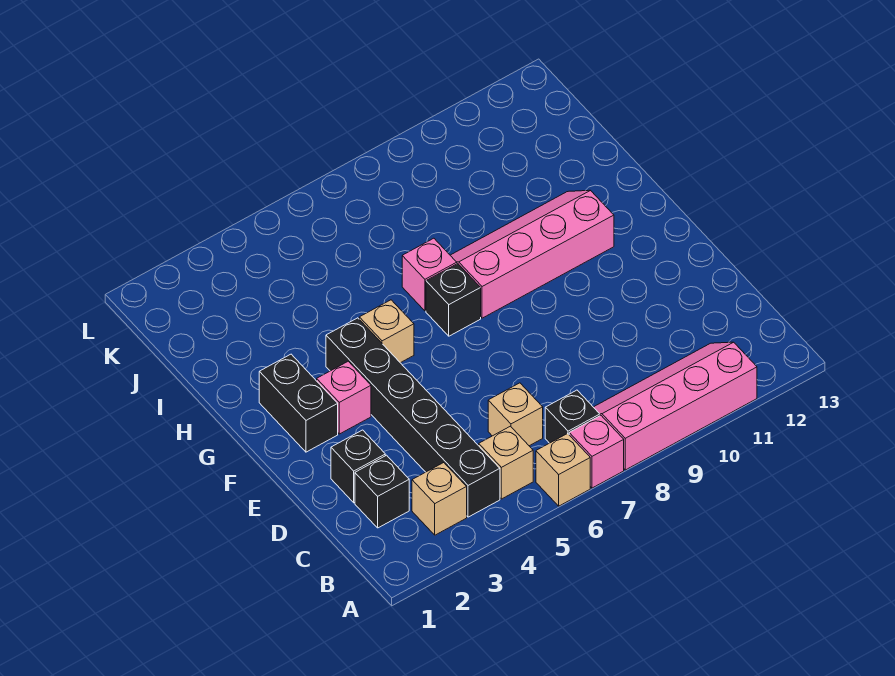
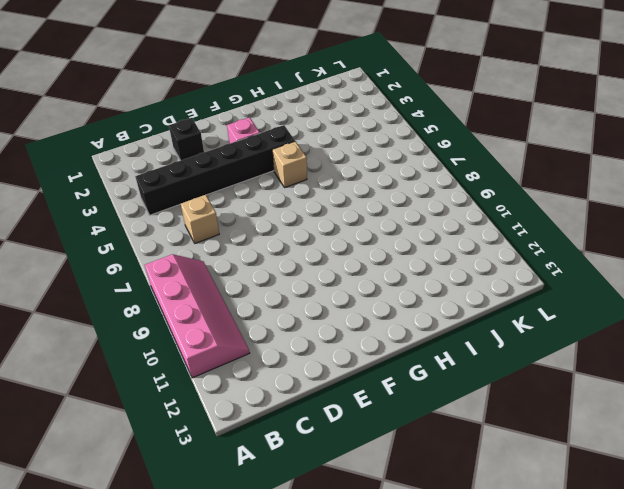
none -> tan 1x1 brick [536,434,590,506]
none -> pink 1x1 brick [569,416,624,488]
none -> tan 1x1 brick [412,463,467,535]

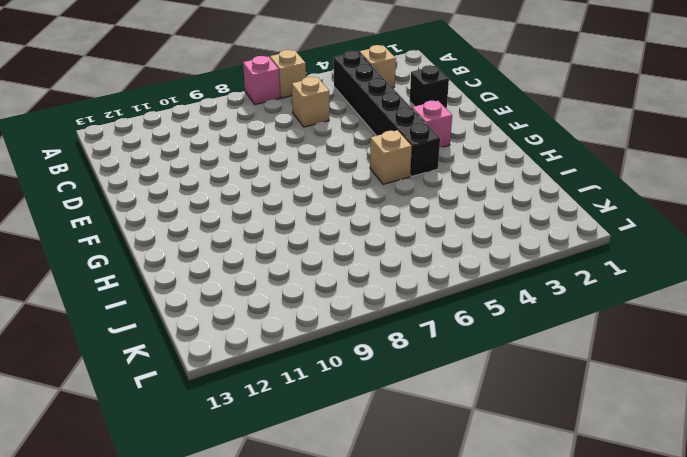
none -> pink 2x4 slope [594,342,757,470]
none -> tan 1x1 brick [479,426,533,499]
none -> black 1x1 brick [545,390,600,443]

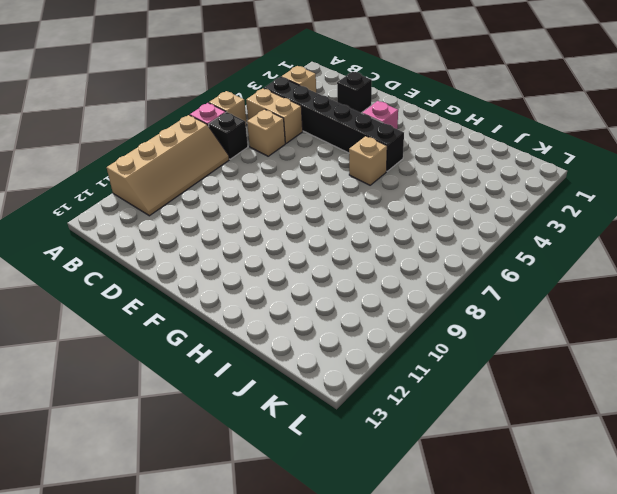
tan 2x4 slope [107,115,229,216] -> pink 2x4 slope [594,342,757,470]
tan 1x2 brick [246,88,303,143] -> tan 1x1 brick [479,426,533,499]
none -> black 1x1 brick [355,455,409,528]
none -> black 1x2 brick [259,354,338,452]
none -> black 1x1 brick [426,264,481,336]

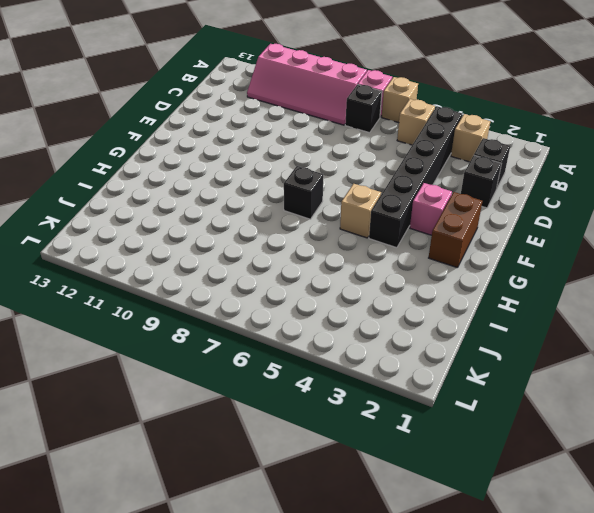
brown 1x2 brick [429,192,482,268] -> black 1x2 brick [259,354,338,452]
none -> tan 1x1 brick [488,383,543,446]
none -> pink 2x4 slope [450,190,614,318]
none -> pink 1x1 brick [402,238,457,311]

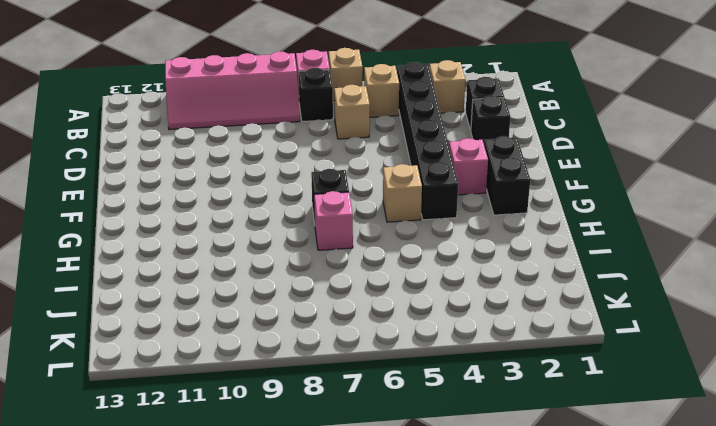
none -> pink 2x4 slope [450,190,614,318]

